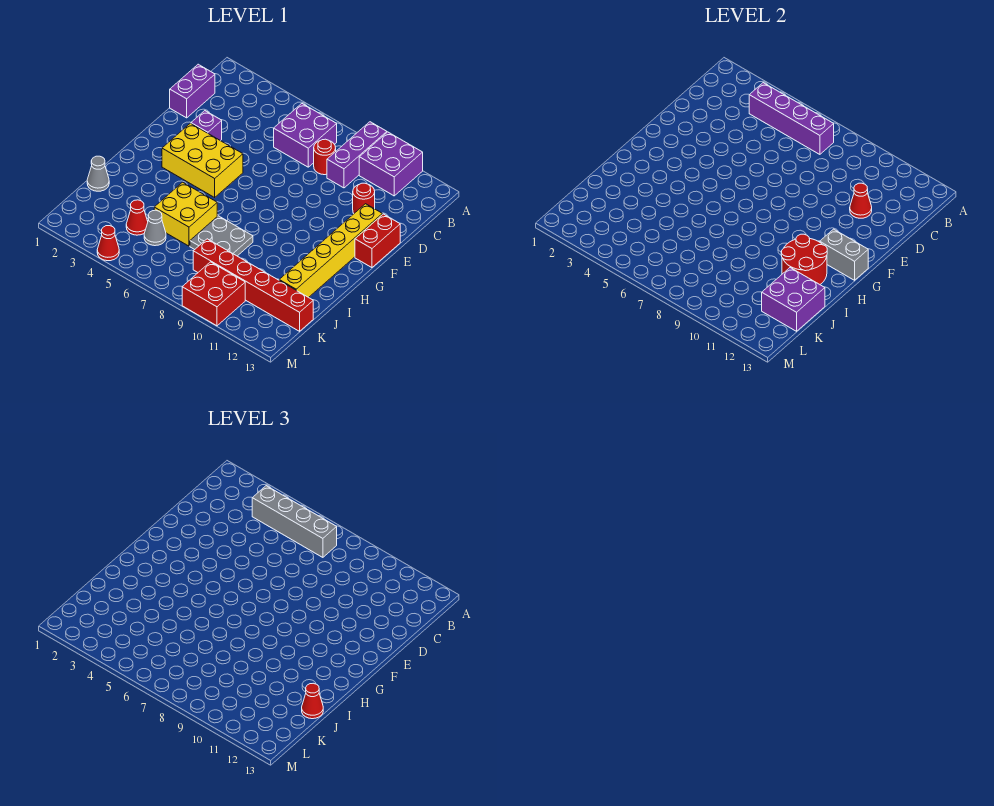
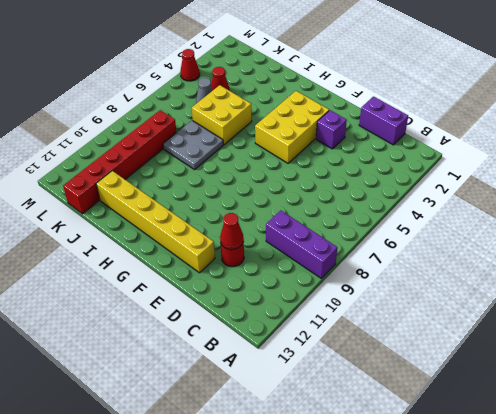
none -> purple 2x2 brick [359,132,423,196]
none -> purple 2x2 brick [274,104,337,167]
none -> red 1x1 round brick [314,139,336,175]

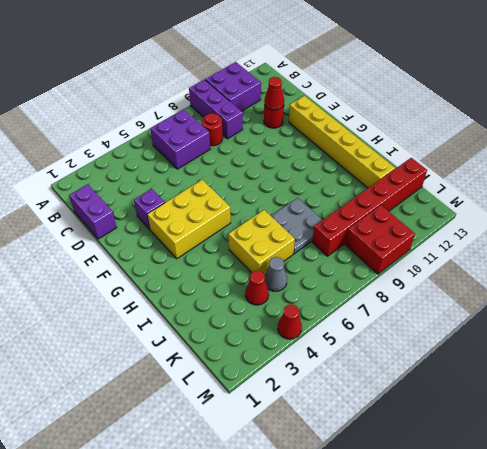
none -> red 1x2 brick [355,214,400,268]
none -> grey 1x1 cone [87,156,109,191]
none -> purple 1x4 brick [749,83,834,154]

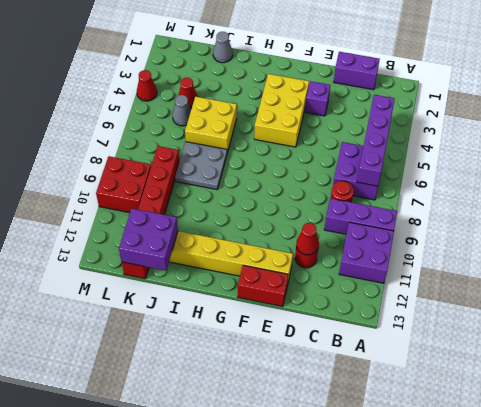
none -> grey 1x2 brick [820,229,868,280]
none -> red 2x2 round brick [781,234,827,284]
none -> grey 1x4 brick [252,486,337,557]

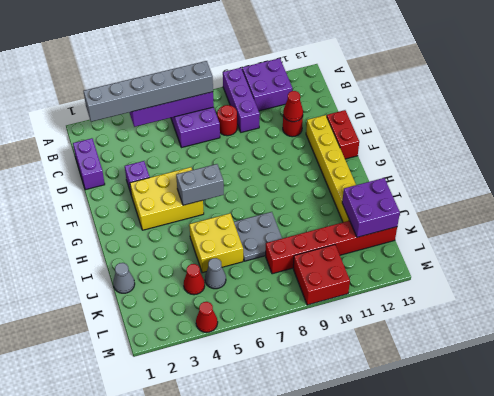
grey 1x6 brick [83,61,213,122] -> grey 1x4 brick [252,486,337,557]
grey 1x2 brick [176,164,224,205] -> grey 1x2 brick moved to [820,229,868,280]
none -> red 2x2 round brick [781,234,827,284]
none -> red 1x1 cone [302,683,323,719]

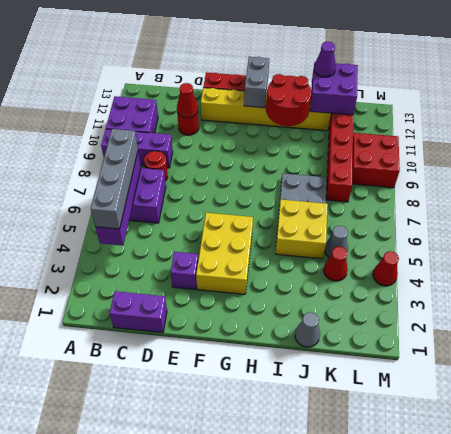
purple 1x1 cone [314,41,336,77] -> red 1x1 cone [302,683,323,719]

